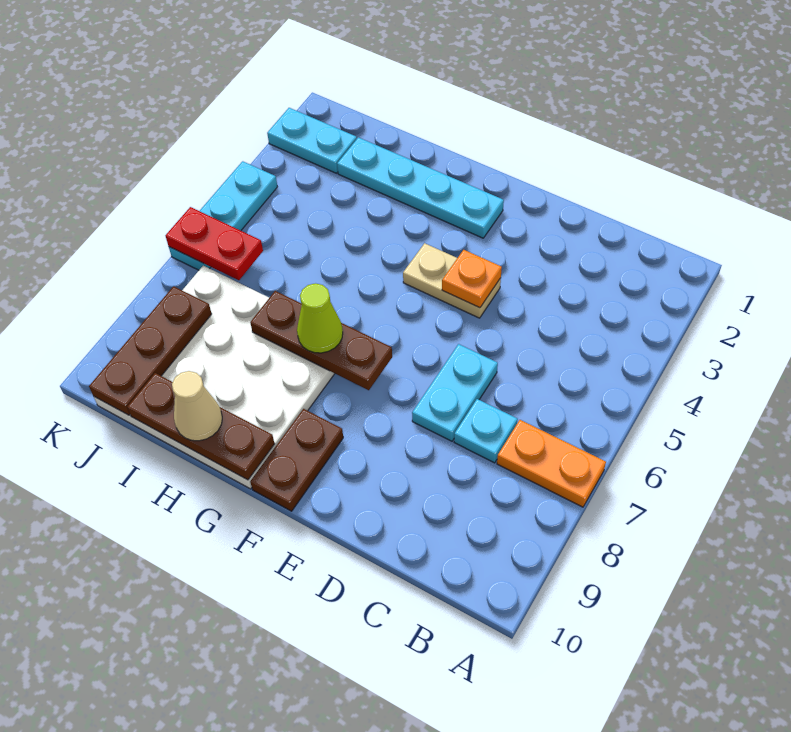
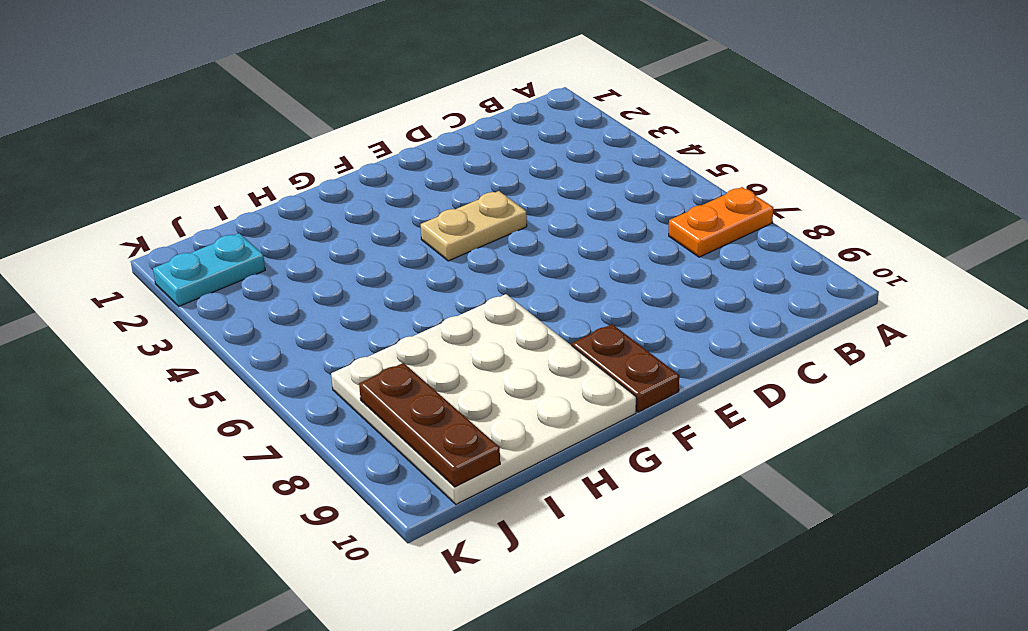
none -> cyan 1x1 plate [454,399,518,463]
none -> cyan 1x2 plate [412,344,498,441]
none -> cyan 1x4 plate [337,137,504,238]

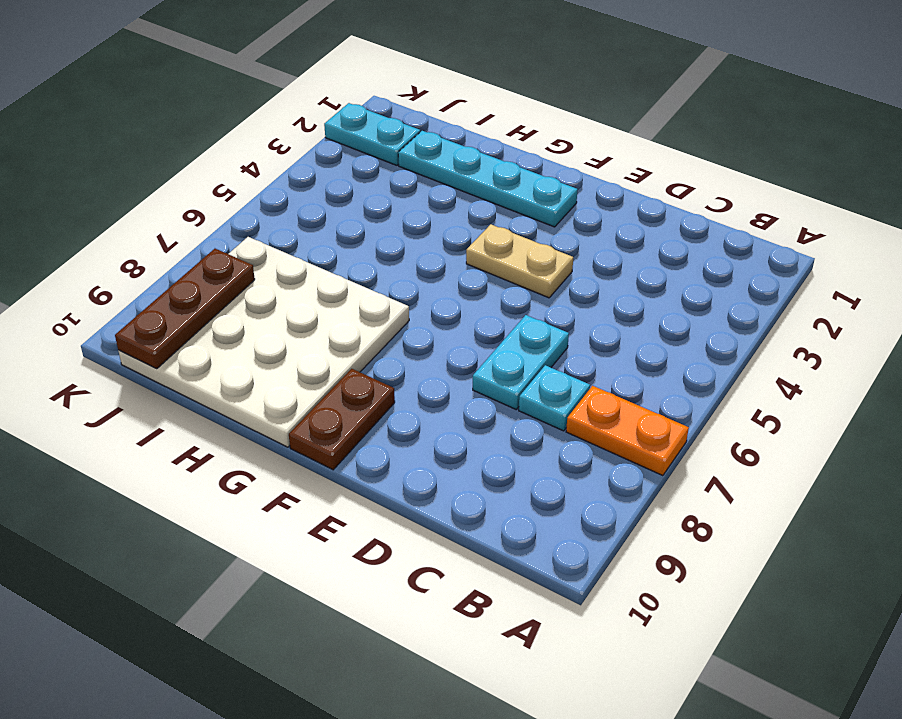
none -> cyan 1x3 plate [169,161,277,270]
none -> orange 1x1 plate [442,250,502,308]
none -> brown 1x3 plate [250,291,392,390]

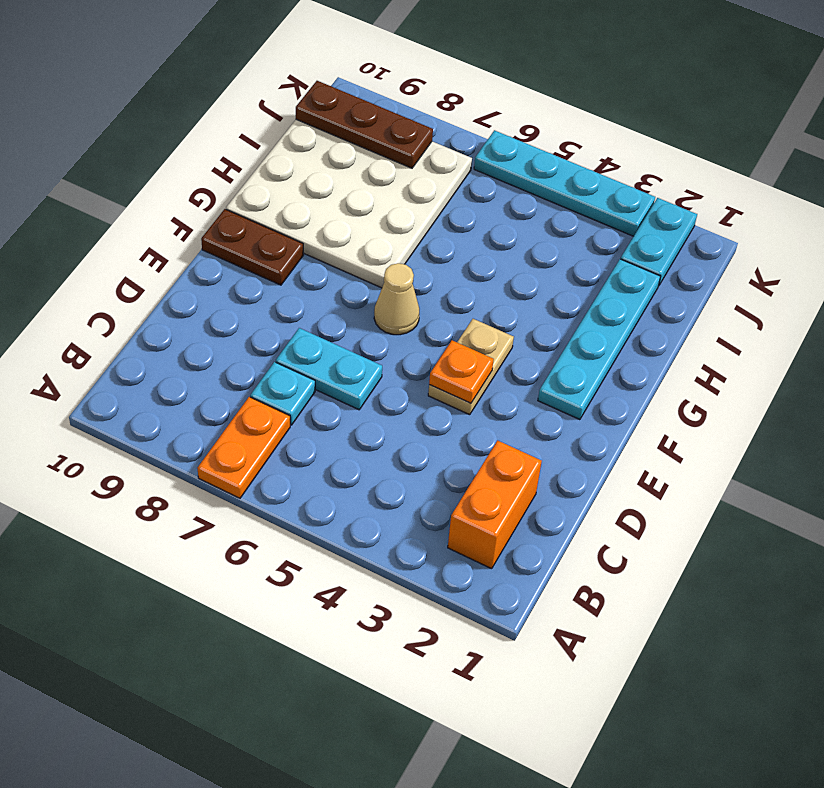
orange 1x2 brick [448,441,542,569] -> none
tan 1x1 cone [374,263,419,335] -> tan 1x1 cone moved to [172,371,222,441]
cyan 1x4 plate [474,130,655,236] -> cyan 1x3 plate [169,161,277,270]
none -> brown 1x3 plate [250,291,392,390]
none -> brown 1x3 plate [127,373,275,480]
none -> red 1x2 plate [166,207,263,280]

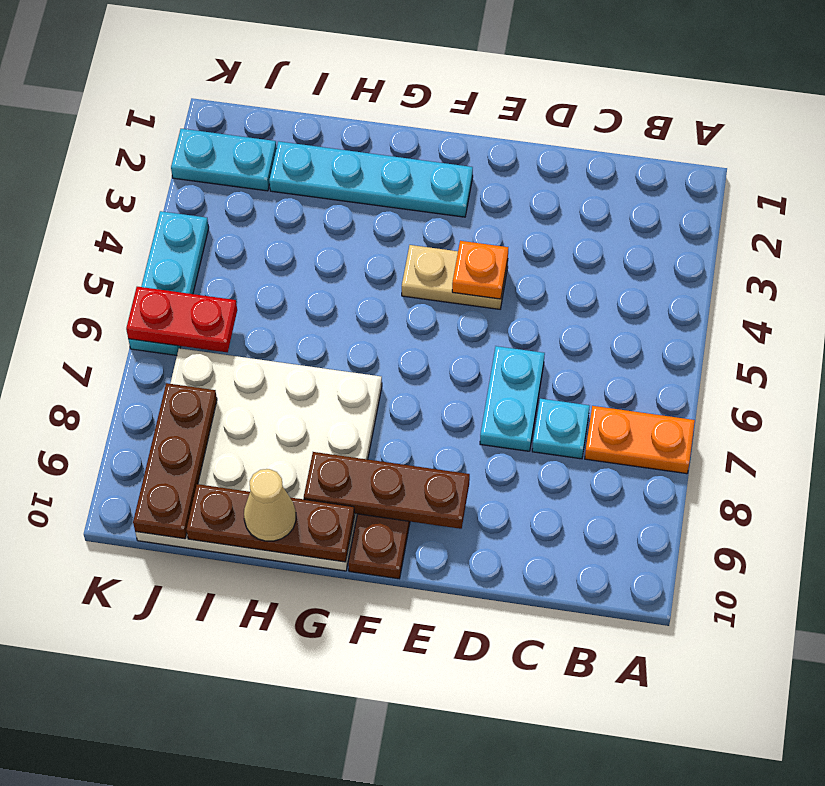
brown 1x3 plate [304,452,470,529] -> brown 1x3 plate moved to [250,291,392,390]
none -> lime 1x1 cone [297,283,343,353]

